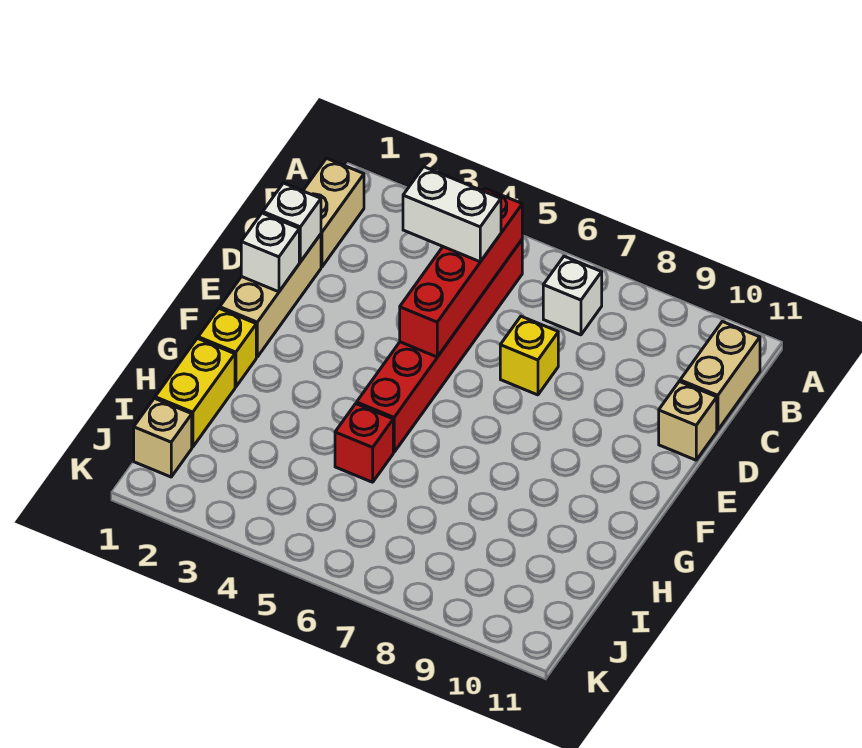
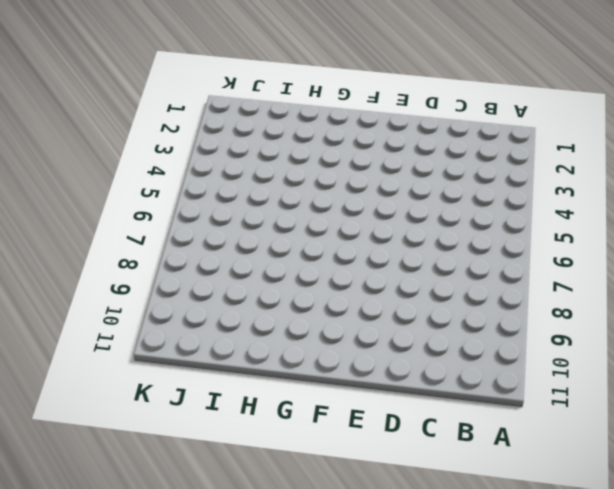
none -> tan 1x2 brick [303,158,364,267]
none -> red 1x6 brick [357,240,522,452]
none -> white 1x1 brick [543,256,602,335]

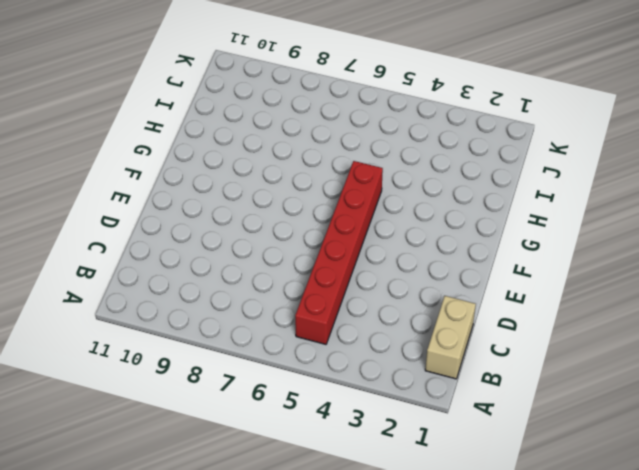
none -> white 1x1 brick [543,256,602,335]
none -> tan 1x2 brick [680,322,760,430]
none -> tan 1x3 brick [220,234,321,357]

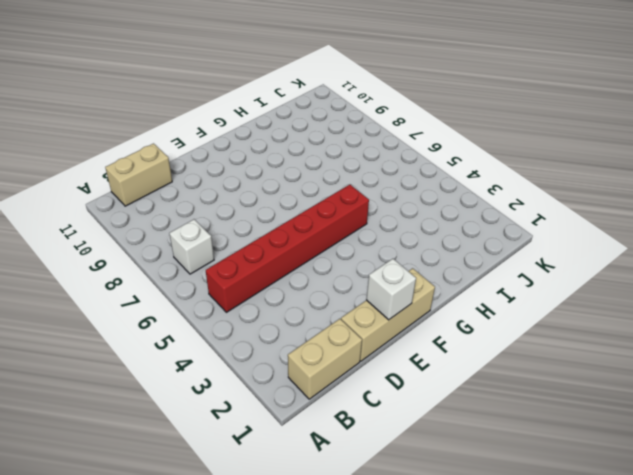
none -> yellow 1x1 brick [500,316,558,395]
none -> tan 1x1 brick [659,382,717,460]
none -> yellow 1x1 brick [198,308,256,387]

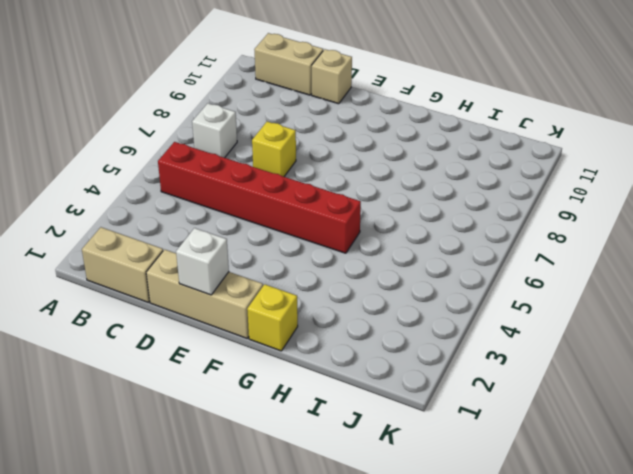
none -> yellow 1x2 brick [155,338,235,447]
none -> red 1x1 brick [335,404,393,482]
none -> tan 1x1 brick [134,398,192,477]

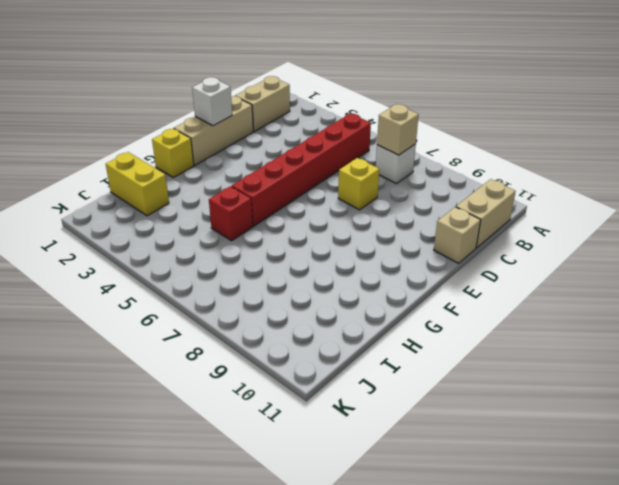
tan 1x1 brick [377,104,419,155] -> tan 1x1 brick moved to [134,398,192,477]
yellow 1x2 brick [106,152,169,216] -> yellow 1x2 brick turned to [155,338,235,447]
none -> red 1x4 brick [400,189,522,357]
none -> white 1x1 brick [263,183,321,262]
none -> white 1x2 brick [403,167,501,262]

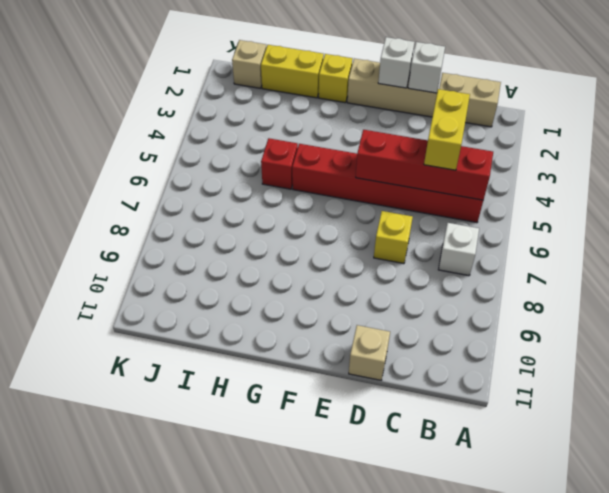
yellow 1x2 brick [424,89,470,170] -> white 1x2 brick [403,167,501,262]
none -> tan 1x2 brick [680,322,760,430]

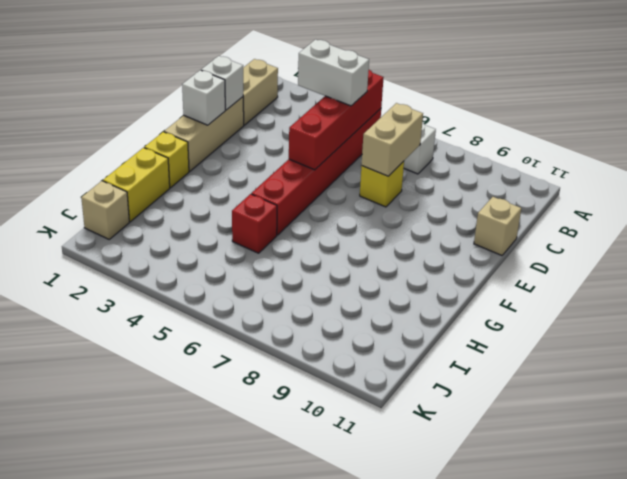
tan 1x2 brick [362,103,423,176] -> tan 1x2 brick moved to [680,322,760,430]

